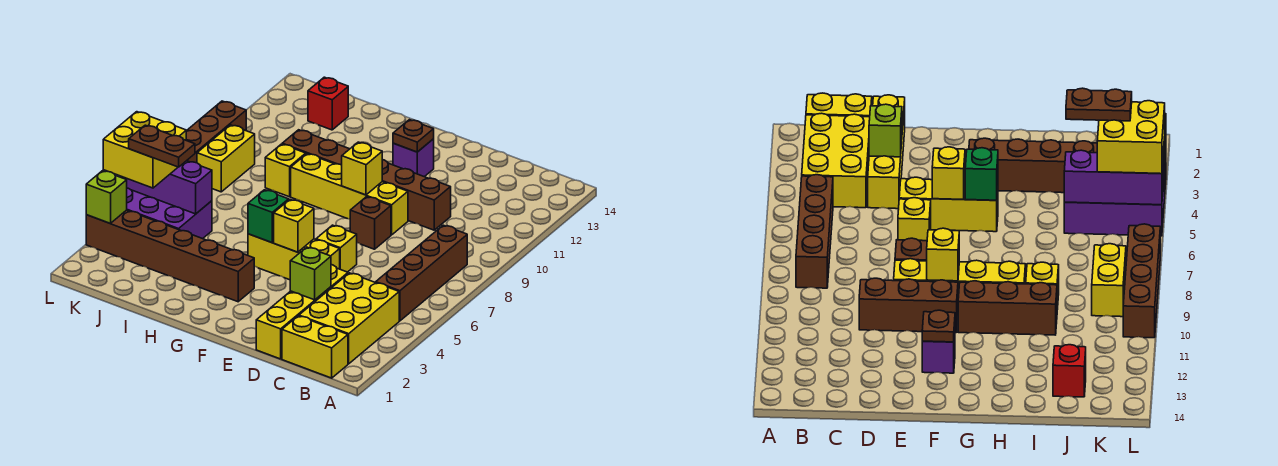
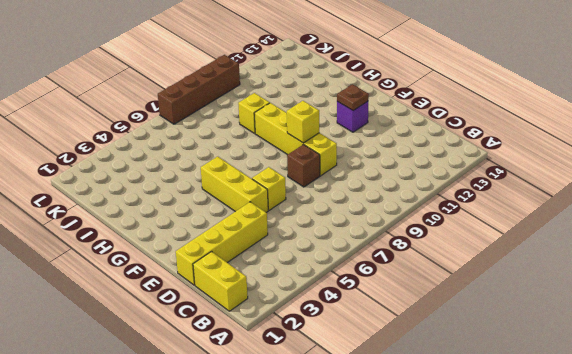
none -> yellow 2x3 brick [299,273,399,364]
none -> brown 1x4 brick [376,225,467,321]
none -> brown 1x3 brick [382,160,451,230]

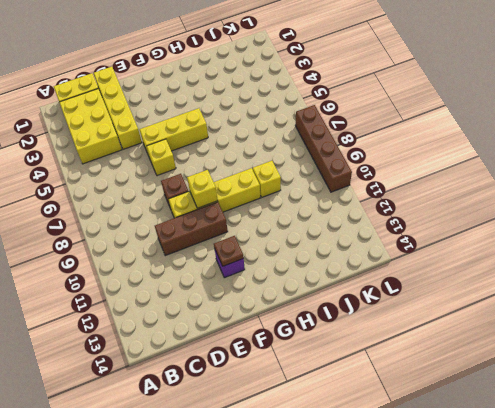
none -> brown 1x4 brick [376,225,467,321]
none -> brown 1x6 brick [86,210,254,302]
none -> brown 1x3 brick [282,130,349,165]

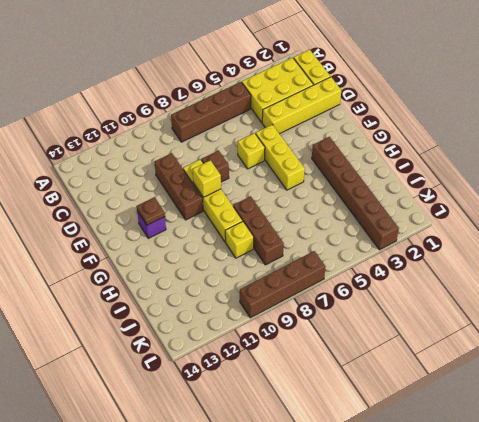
brown 1x3 brick [233,196,284,265] -> brown 1x3 brick moved to [282,130,349,165]
none -> purple 2x3 brick [127,188,212,239]
none -> red 1x1 brick [308,77,348,130]
none -> yellow 1x2 brick [197,125,255,192]

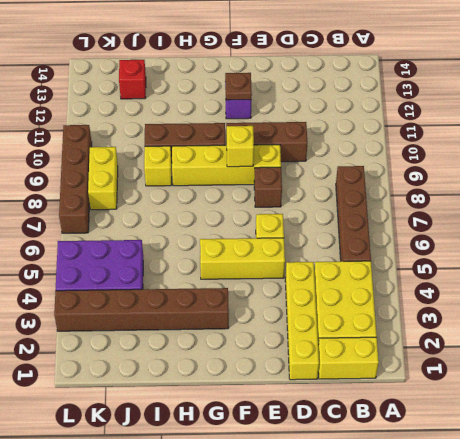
none -> lime 1x1 brick [290,247,331,300]
none -> yellow 1x1 brick [274,200,314,252]
none -> green 1x1 brick [248,190,289,243]

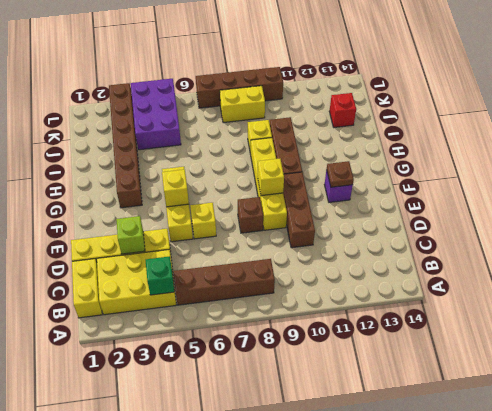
green 1x1 brick [146,256,174,295] -> green 1x1 brick moved to [248,190,289,243]
none -> purple 1x3 brick [120,161,212,214]
none -> lime 1x1 brick [86,171,127,223]
none -> yellow 2x2 brick [103,112,186,188]

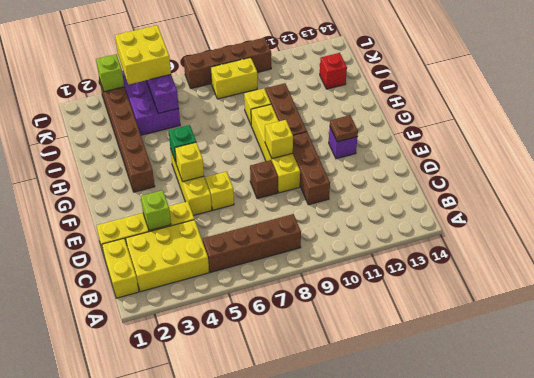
none -> brown 1x2 plate [129,125,195,167]

